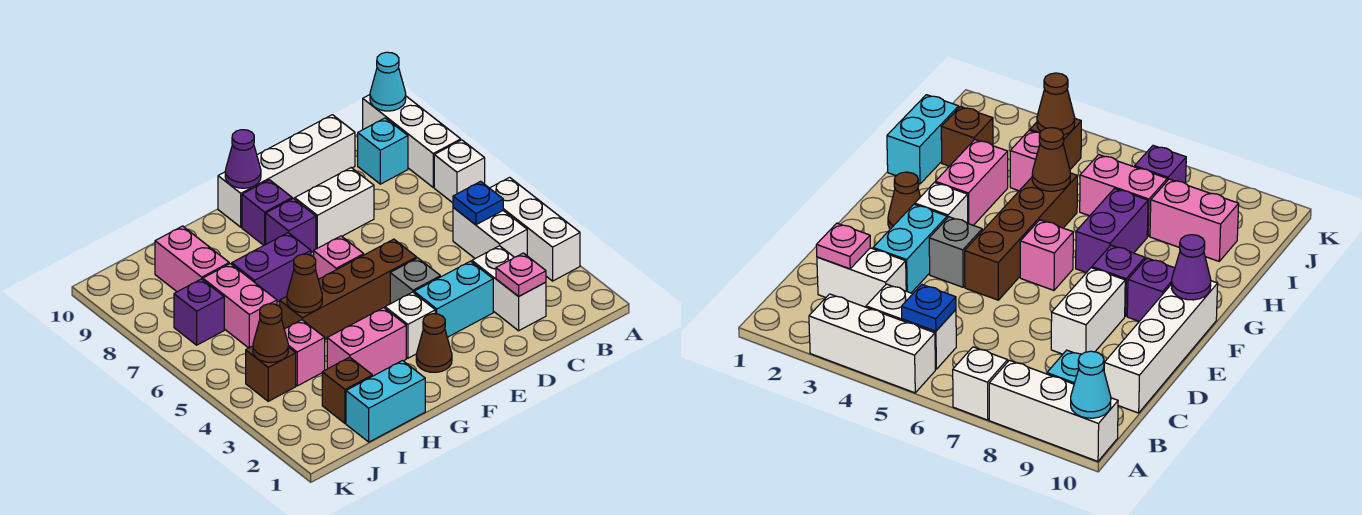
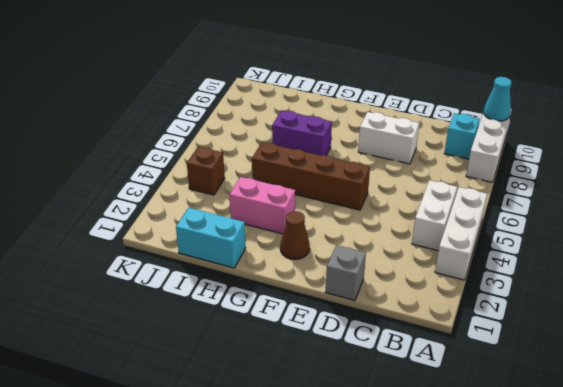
grey 1x1 brick [326,245,366,300] -> grey 1x1 brick moved to [390,258,440,304]
none -> white 1x1 brick [434,140,485,203]
none -> white 1x2 brick [472,246,546,331]
none -> white 1x4 brick [218,115,355,227]
none -> cyan 1x2 brick [414,261,493,337]

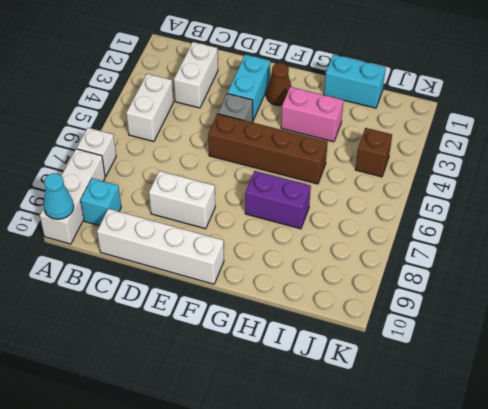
cyan 1x2 brick [227,55,270,120] -> cyan 1x2 brick turned to [414,261,493,337]
none -> white 1x3 brick [490,177,580,281]
none -> white 1x1 brick [385,292,435,358]
none -> pink 1x1 brick [314,236,364,279]
none -> purple 1x1 brick [266,198,316,253]

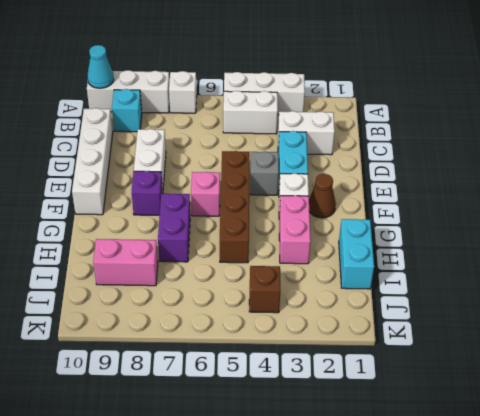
none -> purple 1x1 brick [242,180,292,245]
none -> brown 1x1 brick [322,357,372,423]
none -> pink 1x1 brick [284,320,325,386]
none -> pink 1x2 brick [203,264,277,348]

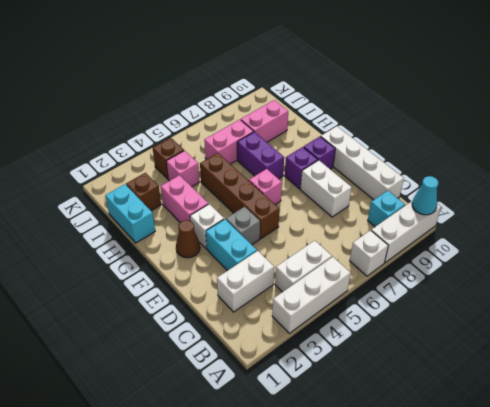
none -> purple 1x1 brick [174,279,224,345]
none -> blue 1x1 plate [453,181,503,225]
none -> pink 1x1 plate [496,253,546,297]
none -> purple 1x1 cone [225,130,261,188]

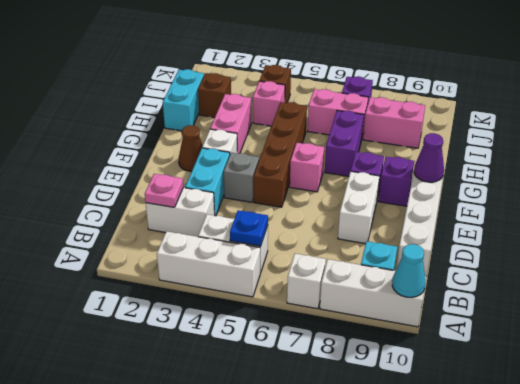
none -> brown 1x1 cone [287,254,322,313]
none -> brown 1x1 cone [253,304,288,363]

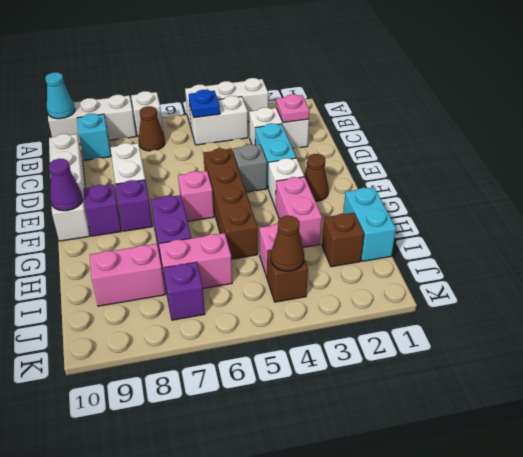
brown 1x1 cone [138,106,165,151] -> brown 1x1 cone moved to [287,254,322,313]

